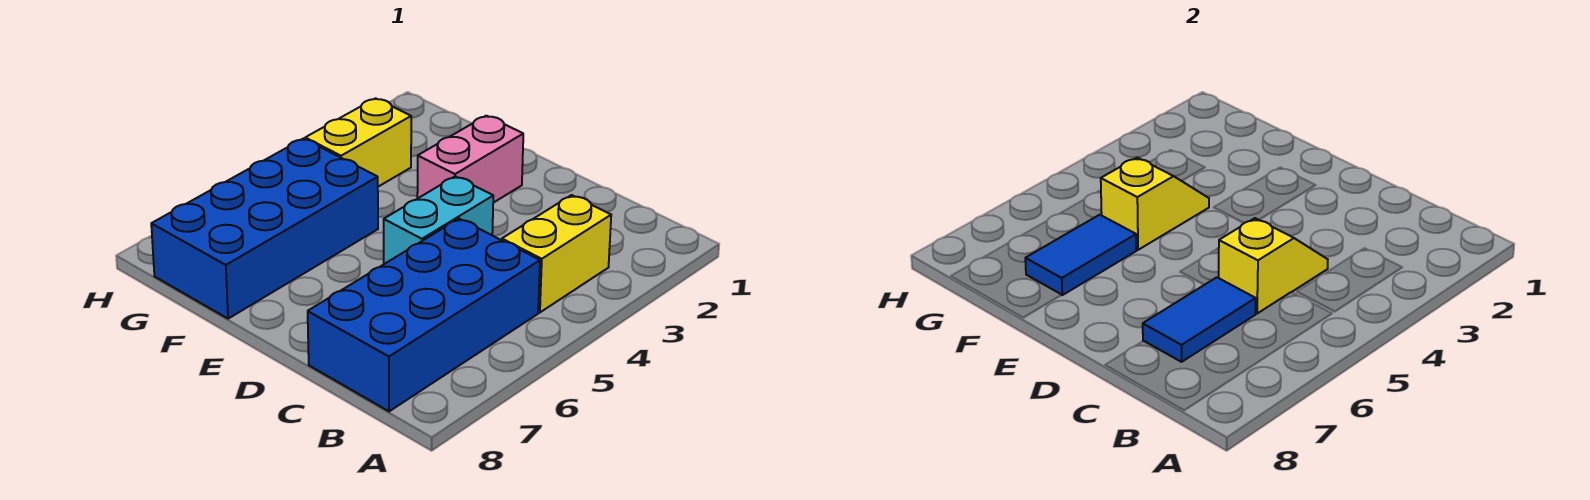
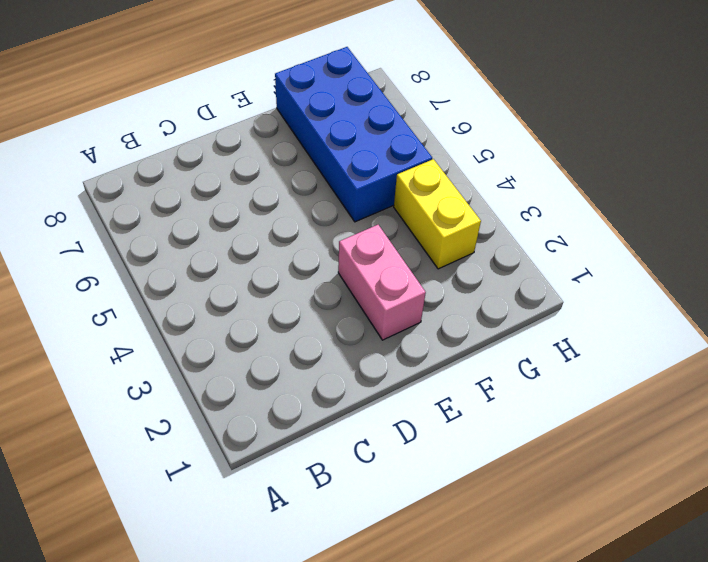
none -> yellow 1x2 brick [502,195,611,312]
none -> blue 2x4 brick [308,219,540,411]

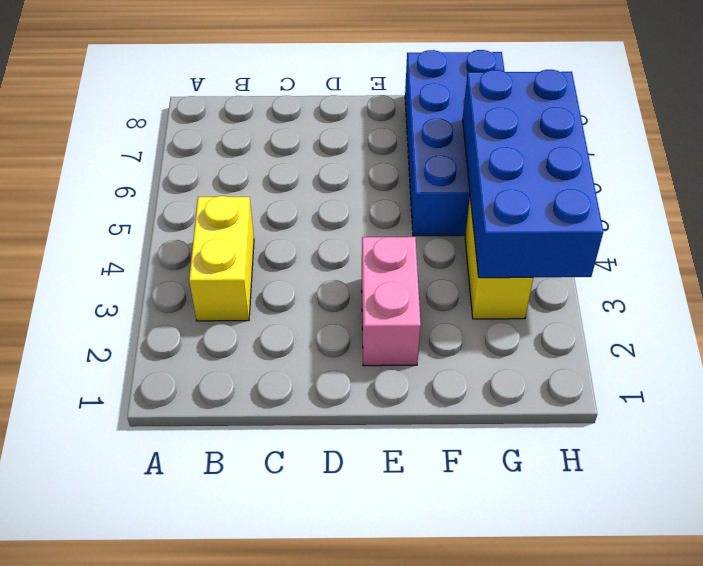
blue 2x4 brick [463,70,603,278] -> blue 2x4 brick moved to [308,219,540,411]
none -> cyan 1x2 brick [384,176,493,264]
none -> yellow 1x2 slope [1219,218,1328,314]

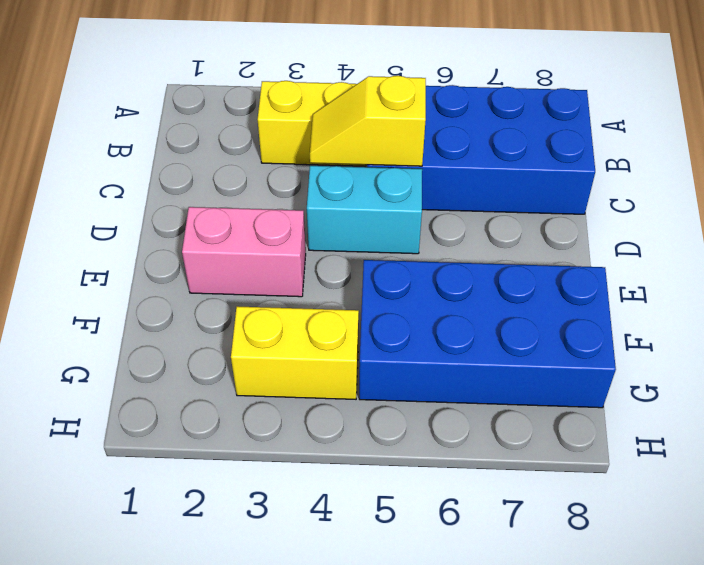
none -> blue 1x2 tile [1143,277,1256,362]
none -> yellow 1x2 slope [1101,157,1209,250]

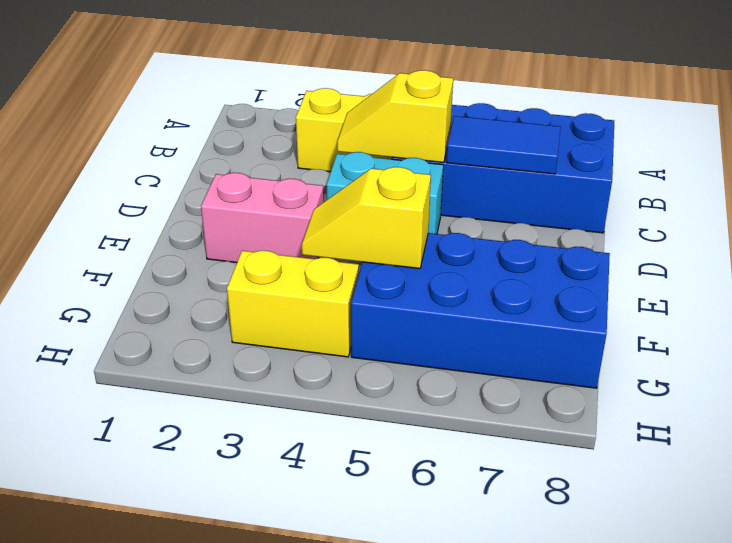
none -> blue 1x2 tile [1025,215,1136,295]

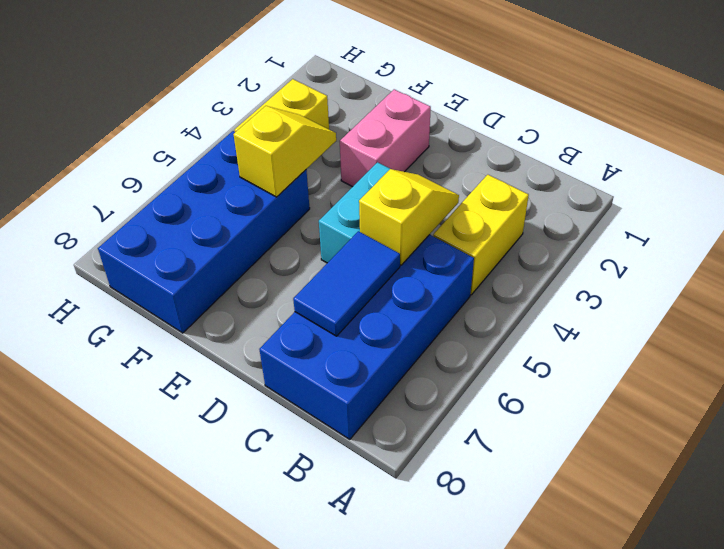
none -> blue 1x2 tile [1025,215,1136,295]

